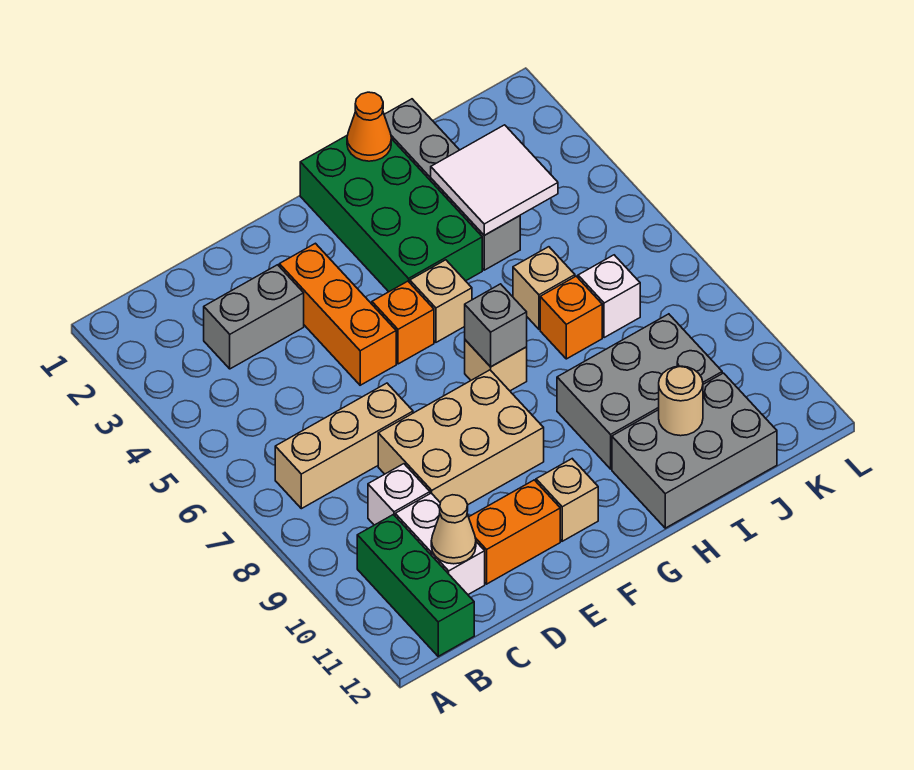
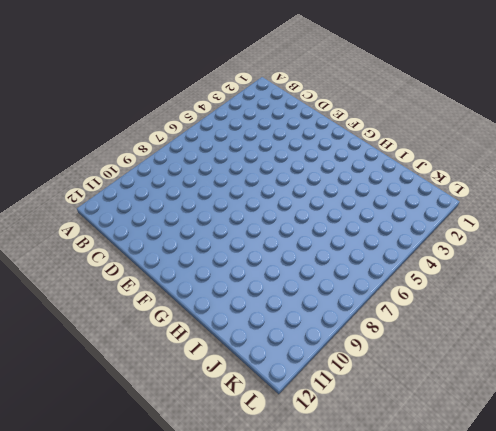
none -> tan 1x3 brick [275,383,413,509]
none -> green 1x3 brick [357,515,474,656]
none -> grey 1x2 brick [204,265,304,369]

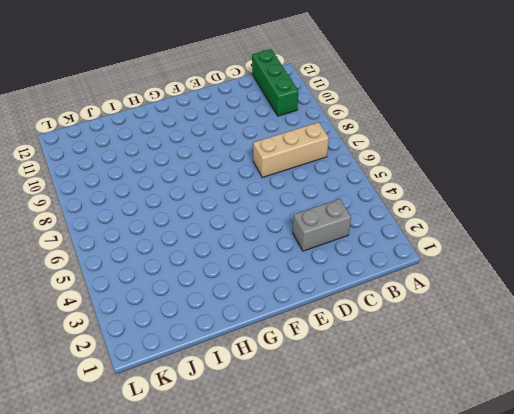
none -> white 1x1 brick [368,464,430,525]
none -> white 1x2 brick [395,493,485,595]
none -> tan 2x3 brick [378,370,544,504]

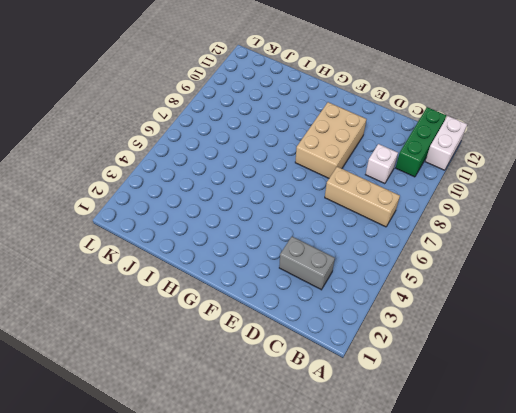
white 1x2 brick [425,116,467,170] -> white 1x2 brick moved to [395,493,485,595]
tan 2x3 brick [295,102,366,178] -> tan 2x3 brick turned to [378,370,544,504]
none -> orange 1x2 brick [469,480,560,584]
none -> orange 1x3 brick [279,243,396,385]
none -> orange 1x1 brick [372,281,434,364]

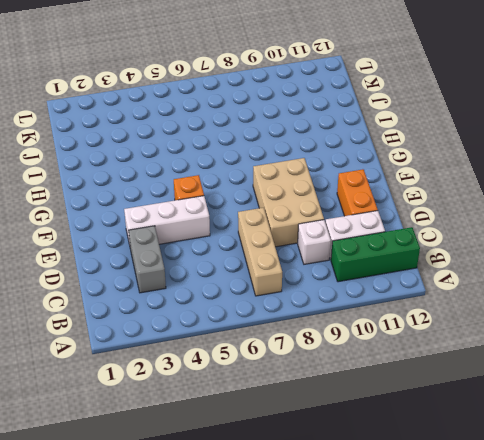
white 1x3 brick [124,196,210,245] -> orange 1x3 brick [279,243,396,385]
none -> tan 1x1 brick [536,459,598,541]
none -> green 2x4 brick [300,135,482,292]
none -> tan 1x1 brick [410,260,472,342]

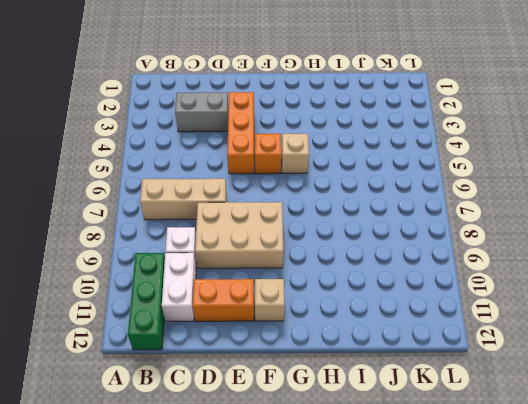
none -> green 2x4 brick [300,135,482,292]
none -> tan 1x1 brick [465,340,527,391]
none -> grey 2x3 brick [557,314,722,469]

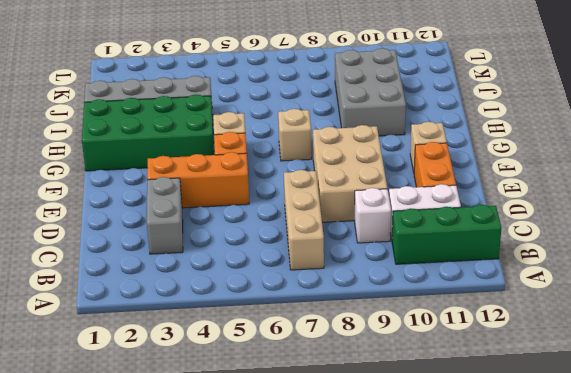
none -> grey 2x3 brick [612,373,777,528]
none -> tan 1x1 brick [513,247,575,329]
none -> orange 1x1 brick [540,276,602,359]

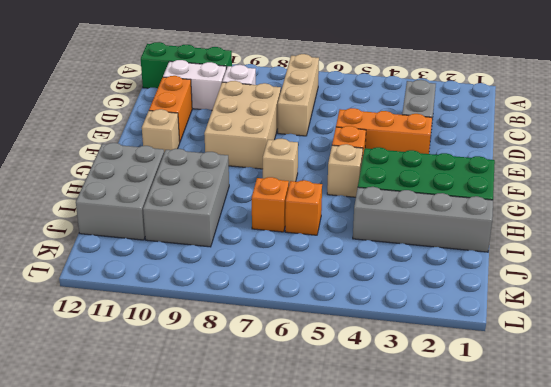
orange 1x1 brick [285,180,322,235] -> tan 1x1 brick [513,247,575,329]
none -> white 1x1 brick [578,255,640,338]
none -> tan 1x1 cone [431,495,476,564]
none -> grey 1x1 brick [465,284,527,367]

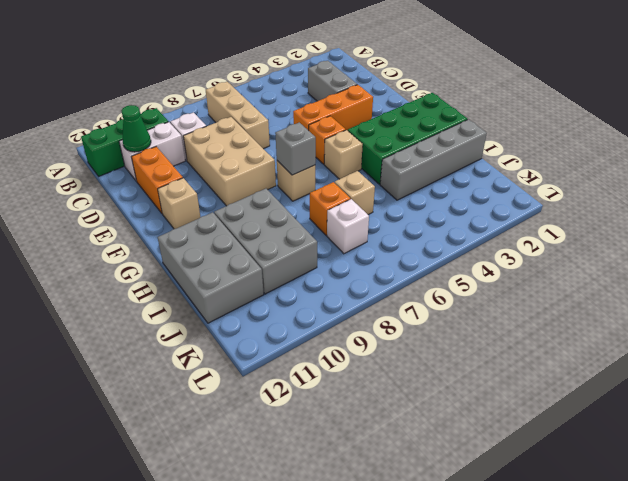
green 1x1 cone [122,105,151,152] -> tan 1x1 cone [431,495,476,564]
none -> orange 1x1 cone [347,92,391,161]
none -> white 2x2 tile [431,125,558,235]
none -> tan 1x1 round brick [659,366,703,436]

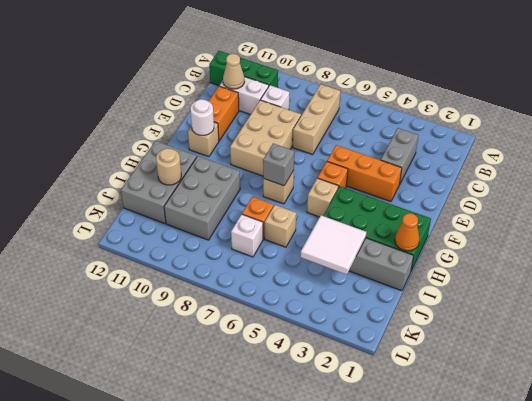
white 1x1 round brick [190,99,214,135] -> none

